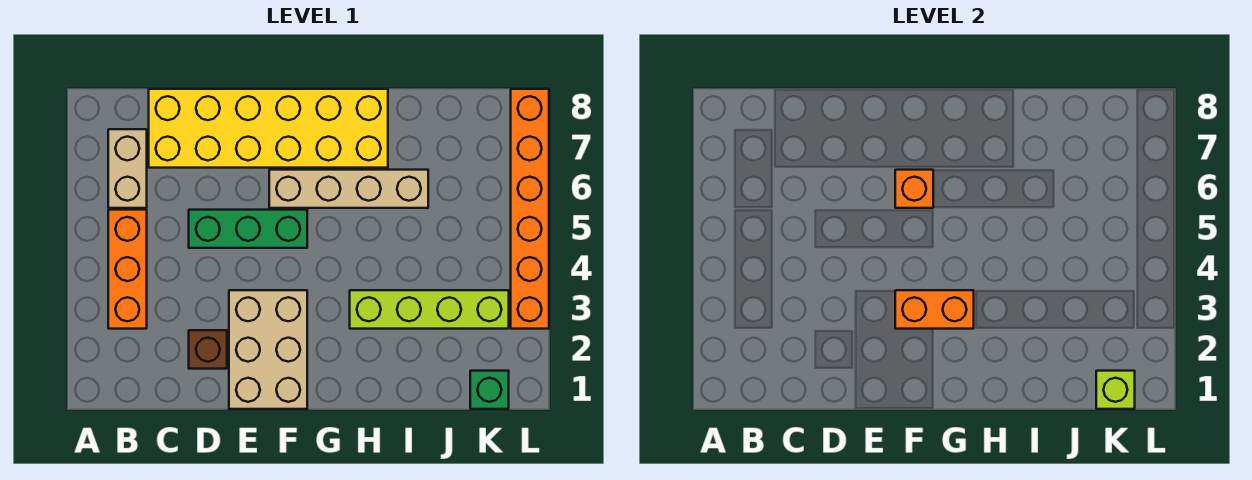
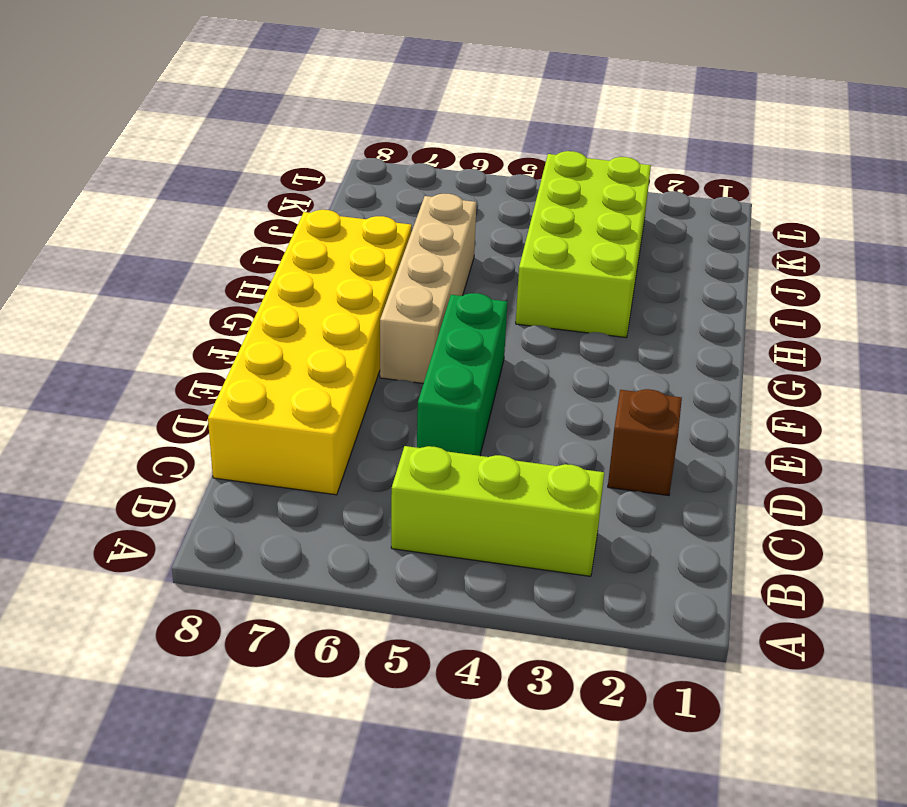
lime 1x3 brick [391,446,604,576] -> orange 1x3 brick [108,210,147,329]
lime 2x4 brick [516,151,651,338] -> lime 1x4 brick [350,290,509,329]
none -> tan 1x2 brick [108,129,147,208]
none -> tan 2x3 brick [229,290,307,409]
none -> green 1x1 brick [470,371,509,409]

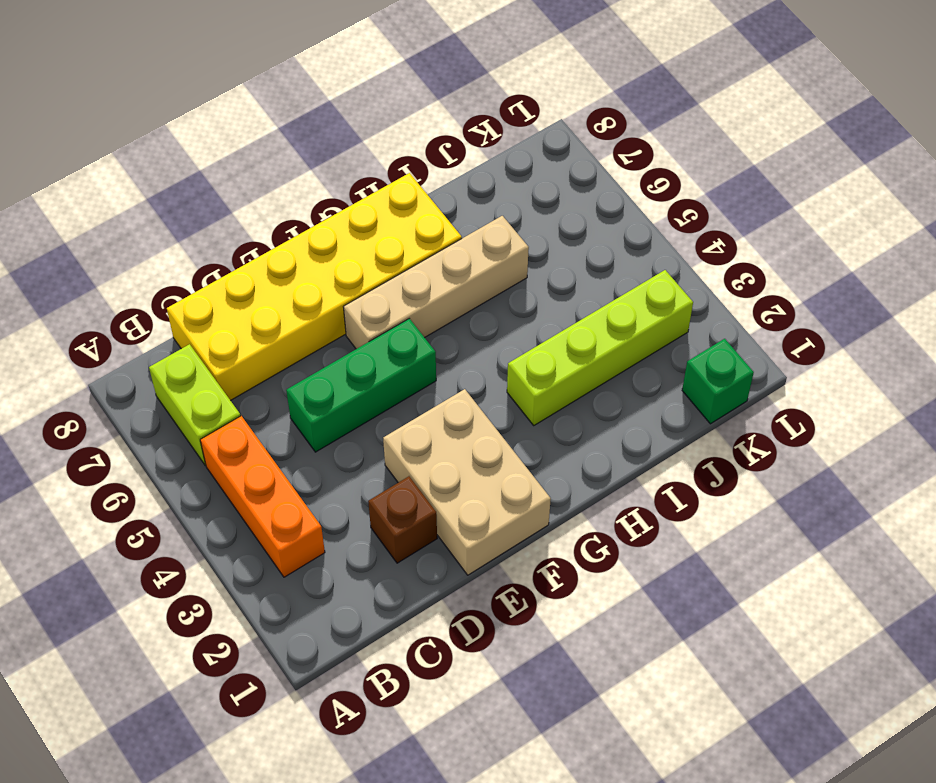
lime 1x2 brick [149,344,241,465] -> tan 1x2 brick [108,129,147,208]
none -> orange 1x6 brick [511,89,549,329]
none -> orange 1x2 brick [895,290,974,329]
none -> orange 1x1 brick [895,170,933,208]

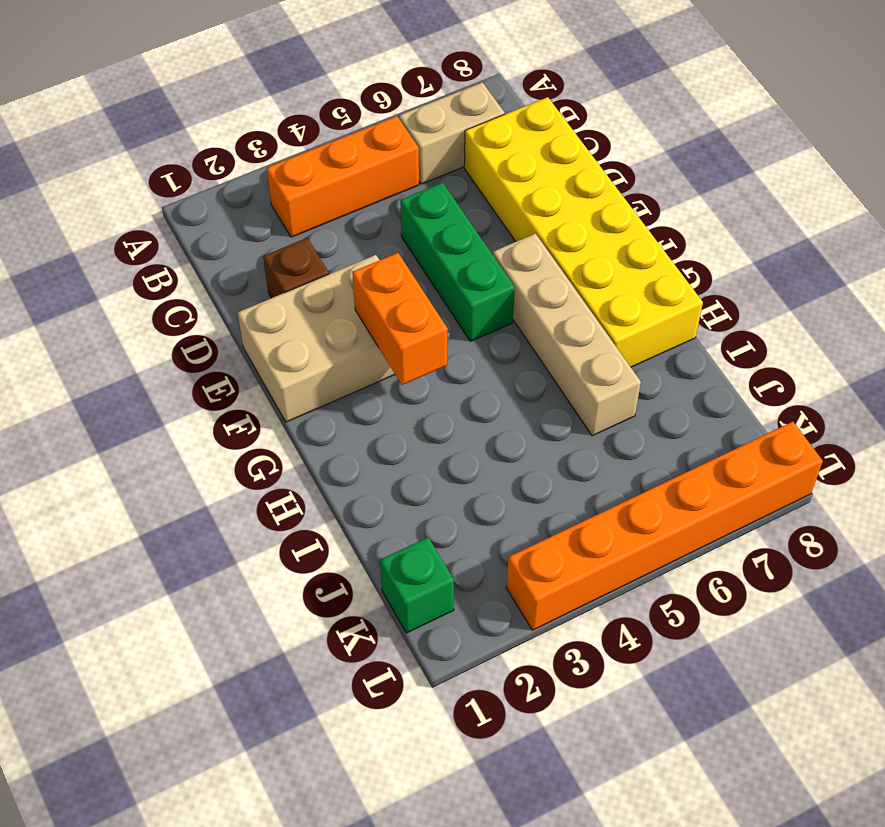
none -> lime 1x4 brick [350,290,509,329]
none -> orange 1x1 brick [895,170,933,208]
none -> lime 1x1 brick [1096,371,1135,409]

